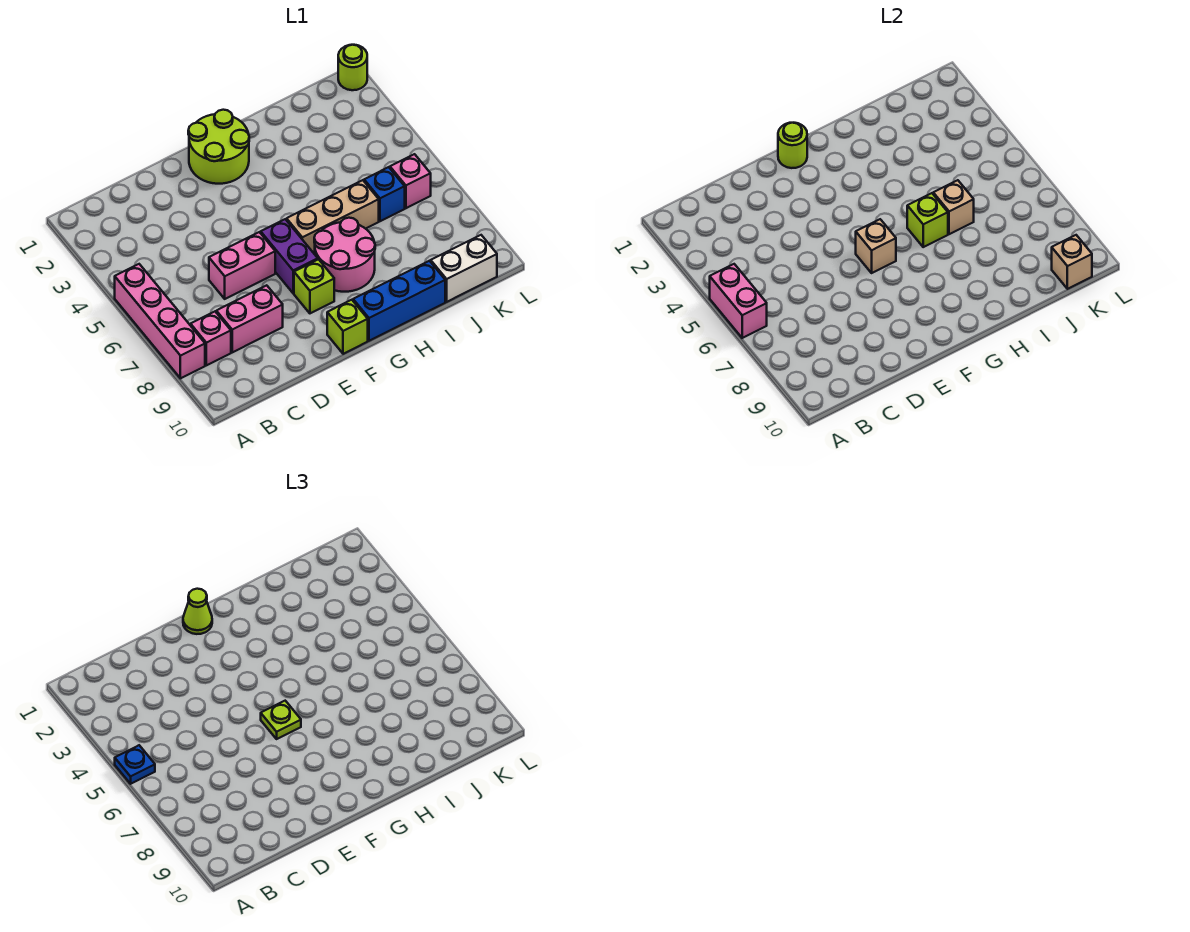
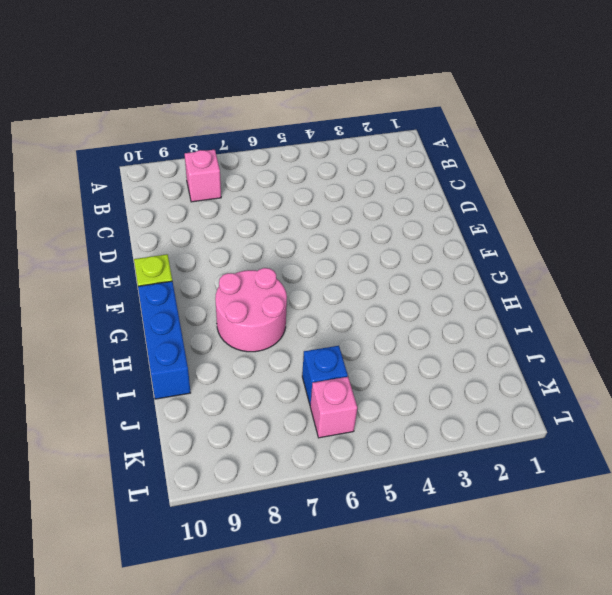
none -> pink 1x4 brick [115,264,205,378]
none -> pink 1x2 brick [216,285,283,352]
none -> pink 1x2 brick [209,232,275,299]

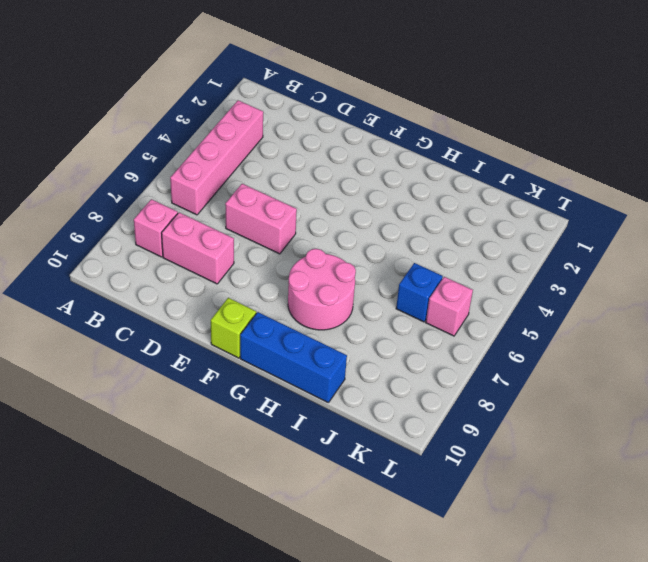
pink 1x4 brick [170,100,263,215] -> pink 1x4 brick moved to [115,264,205,378]
none -> lime 2x2 round brick [188,110,249,184]
none -> purple 1x2 brick [261,219,318,293]
none -> lime 1x1 brick [294,259,334,313]

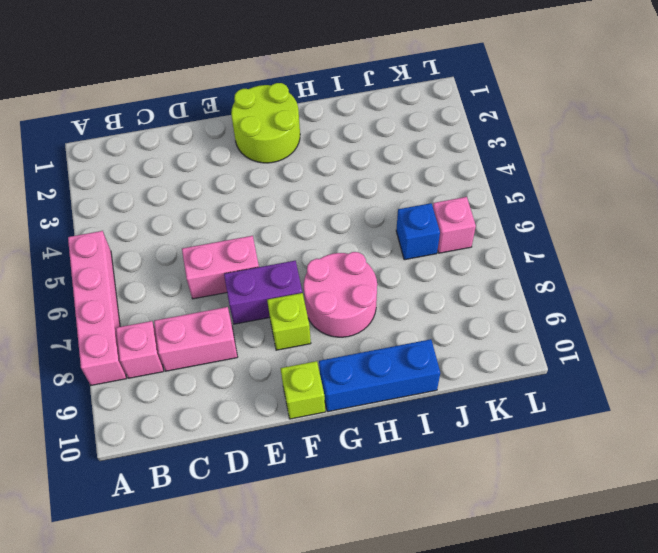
purple 1x2 brick [224,261,302,324] -> purple 1x2 brick turned to [261,219,318,293]
none -> tan 1x3 brick [287,180,379,254]
none -> white 1x2 brick [431,235,497,302]
none -> lime 1x1 round brick [338,45,367,90]

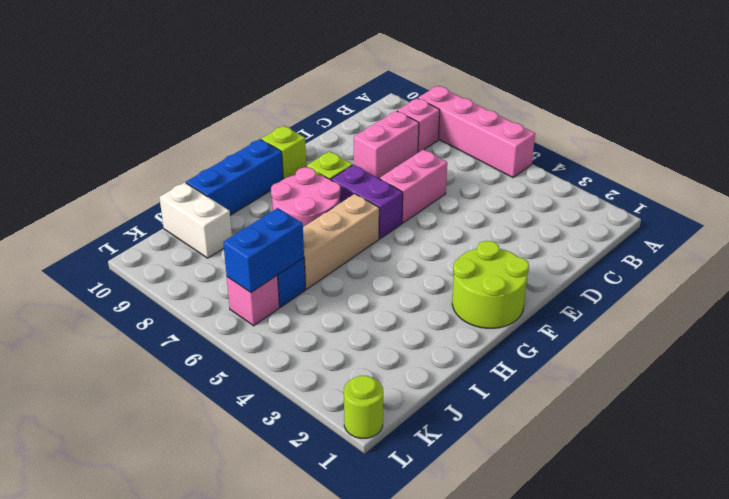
blue 1x2 brick [223,208,304,292] -> none
white 1x2 brick [159,182,232,258] -> white 1x2 brick turned to [431,235,497,302]
none -> pink 1x2 brick [710,264,767,338]
none -> lime 1x1 round brick [778,123,807,168]
none -> tan 1x1 brick [856,219,896,273]

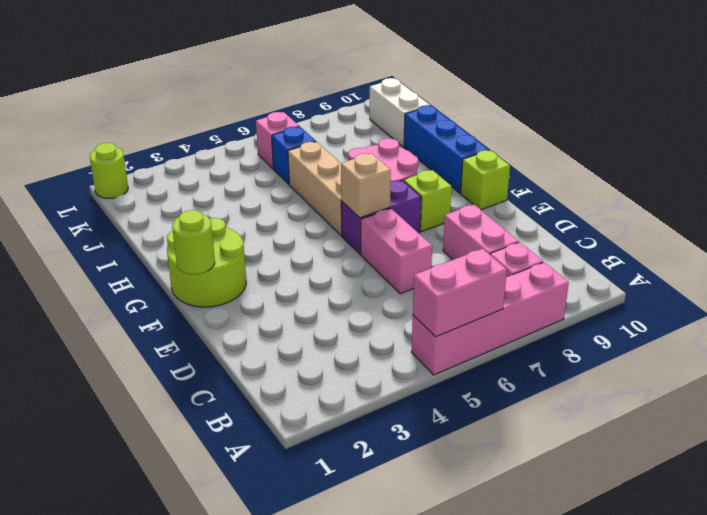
none -> lime 1x1 brick [907,193,948,247]
none -> tan 1x1 brick [933,180,974,234]
none -> tan 1x1 brick [1052,235,1092,289]

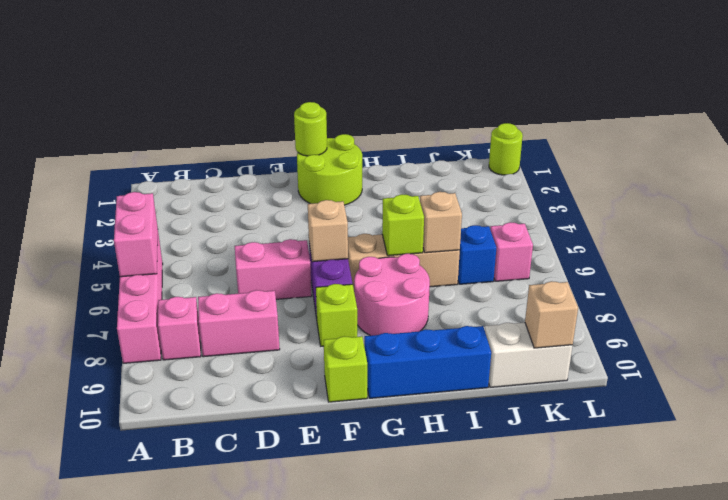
none -> blue 1x1 plate [115,745,155,784]
none -> lime 1x1 cone [183,589,212,634]
none -> lime 1x1 plate [261,701,301,739]

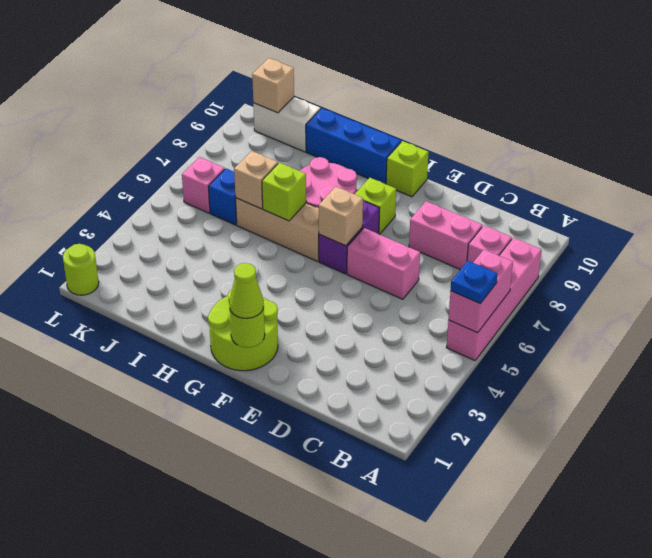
none -> lime 1x1 plate [261,701,301,739]

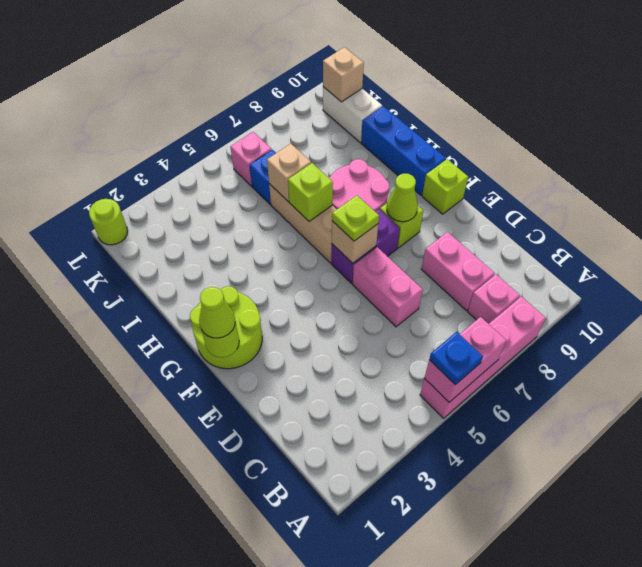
lime 1x1 cone [387,174,418,222] -> none

